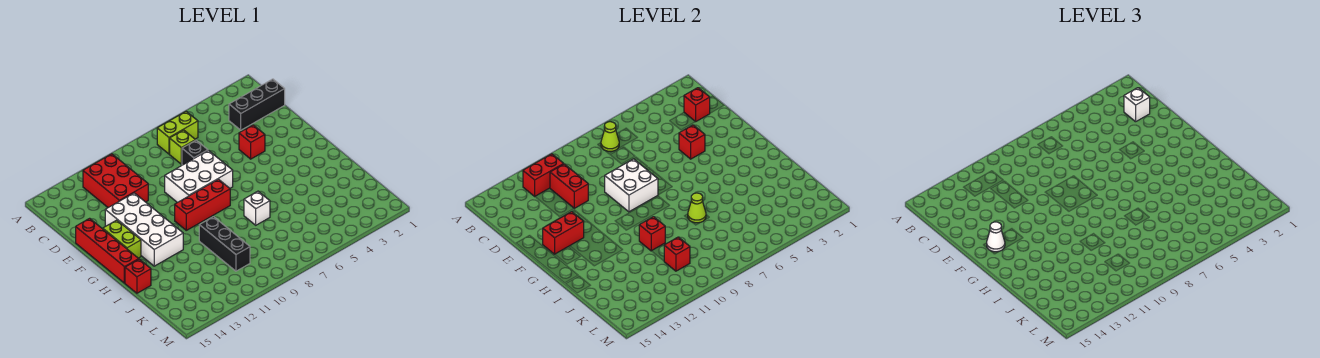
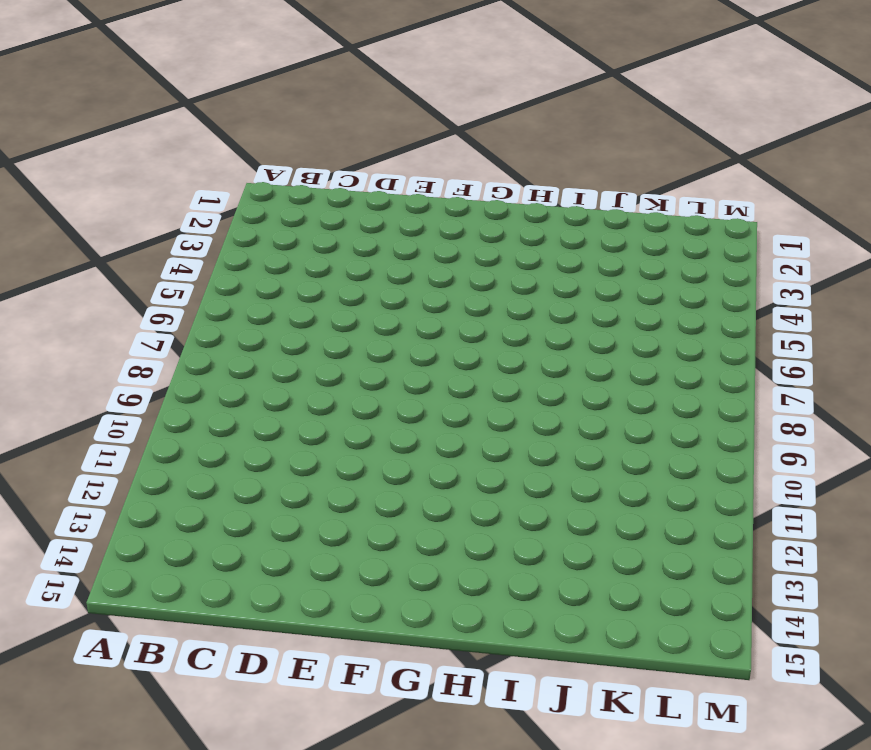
none -> lime 1x2 brick [157,111,198,154]
none -> red 2x3 brick [83,154,148,208]
none -> black 1x3 brick [229,79,285,130]

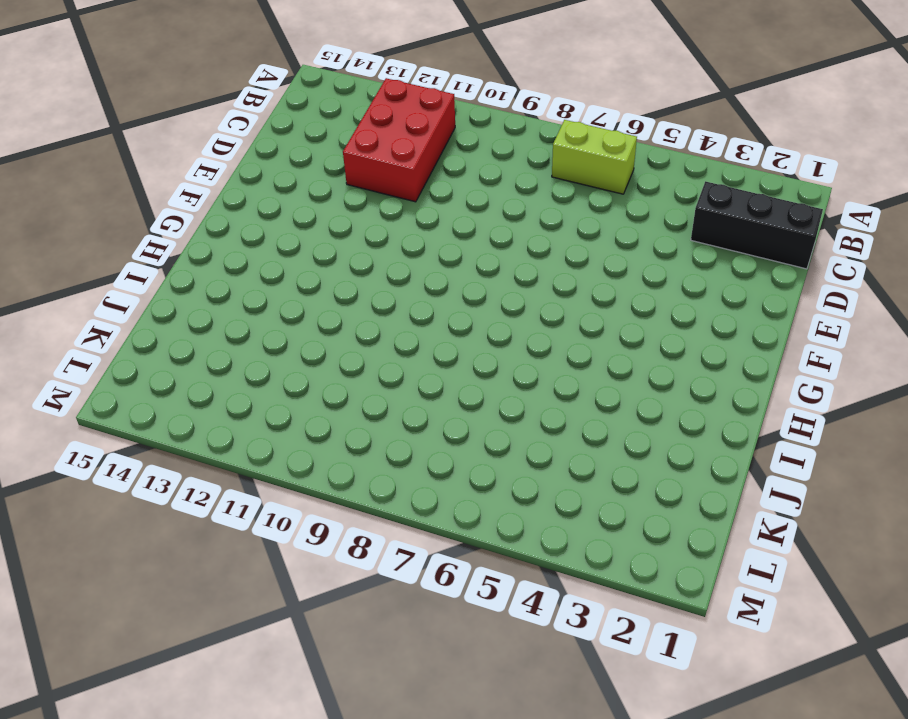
none -> lime 1x1 brick [170,130,195,164]
none -> black 1x1 brick [182,140,208,165]
none -> red 1x1 brick [239,125,265,159]

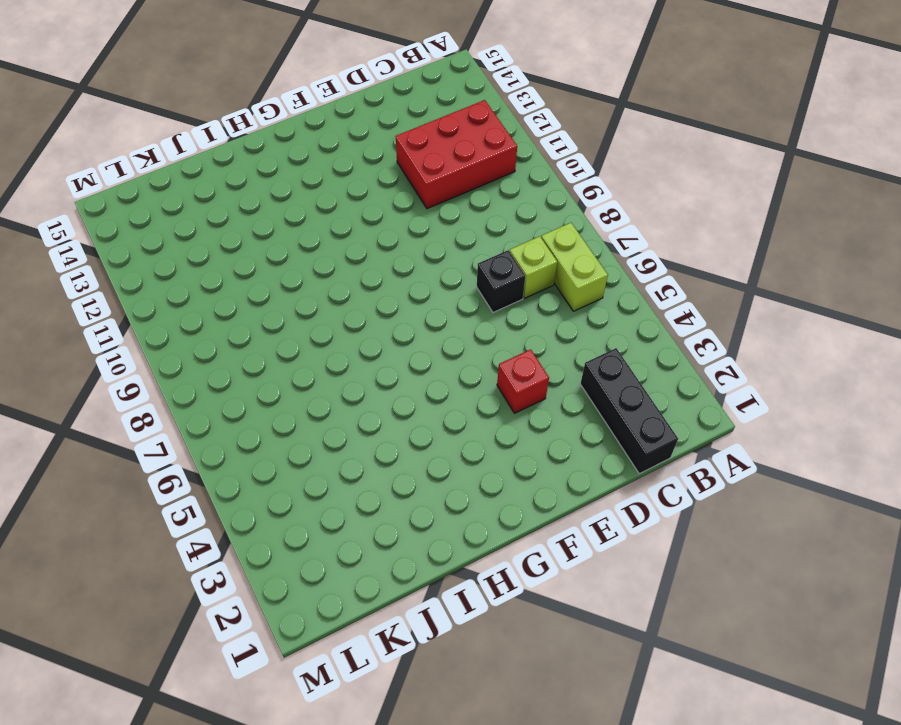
none -> white 2x3 brick [165,150,233,203]
none -> white 2x4 brick [105,193,183,266]
none -> red 1x4 brick [76,218,138,283]

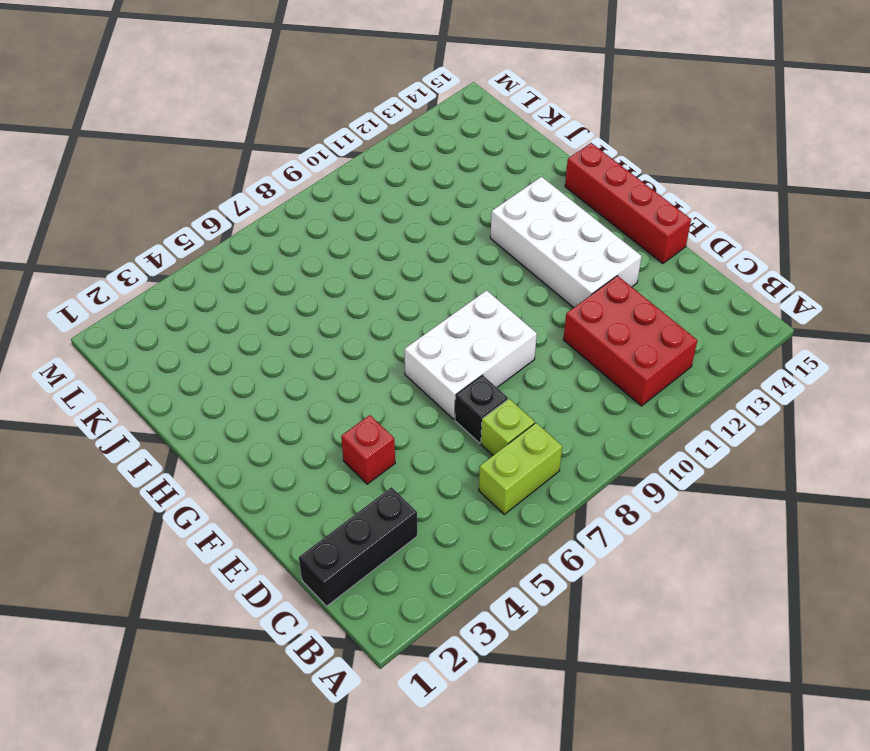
none -> lime 1x2 brick [103,220,141,258]
none -> red 1x3 brick [175,179,230,230]
none -> white 1x1 brick [244,191,270,225]

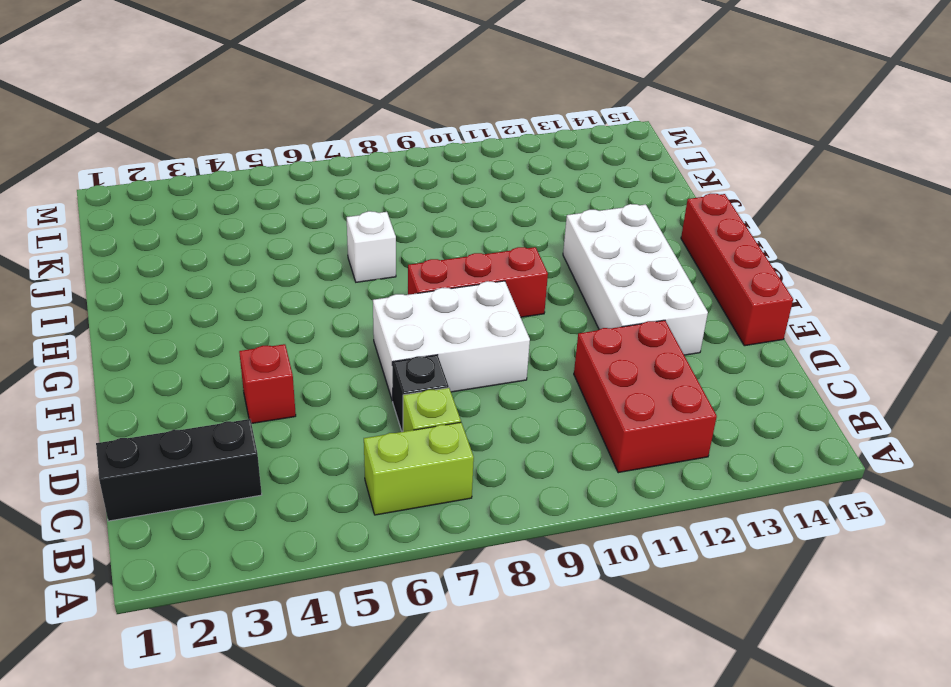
none -> lime 1x2 brick [103,220,141,258]
none -> black 1x3 brick [199,217,250,271]
none -> red 1x1 brick [125,259,151,293]

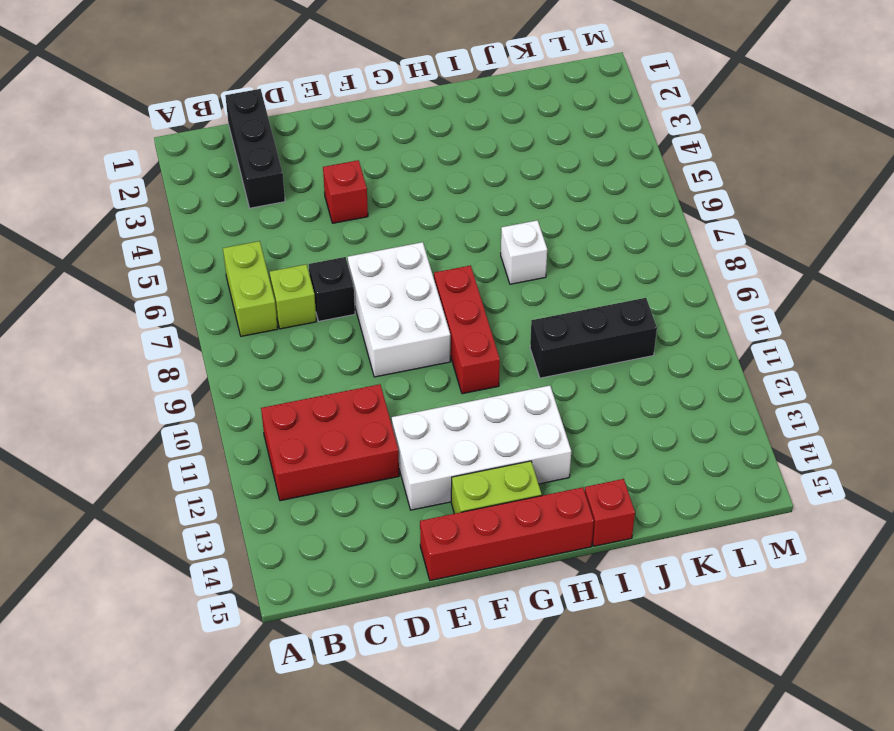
none -> lime 1x1 cone [601,122,619,151]
none -> red 1x2 brick [523,154,563,196]
none -> red 1x1 brick [684,88,710,122]

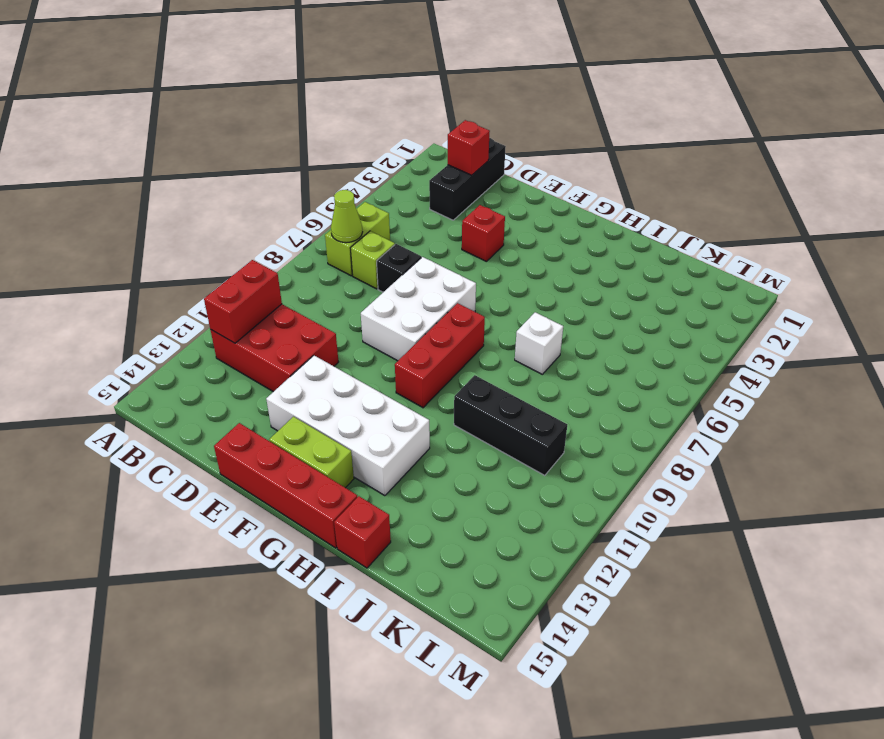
none -> red 1x2 brick [550,164,588,208]
none -> red 1x1 brick [679,125,705,159]
none -> white 2x2 brick [605,159,658,212]

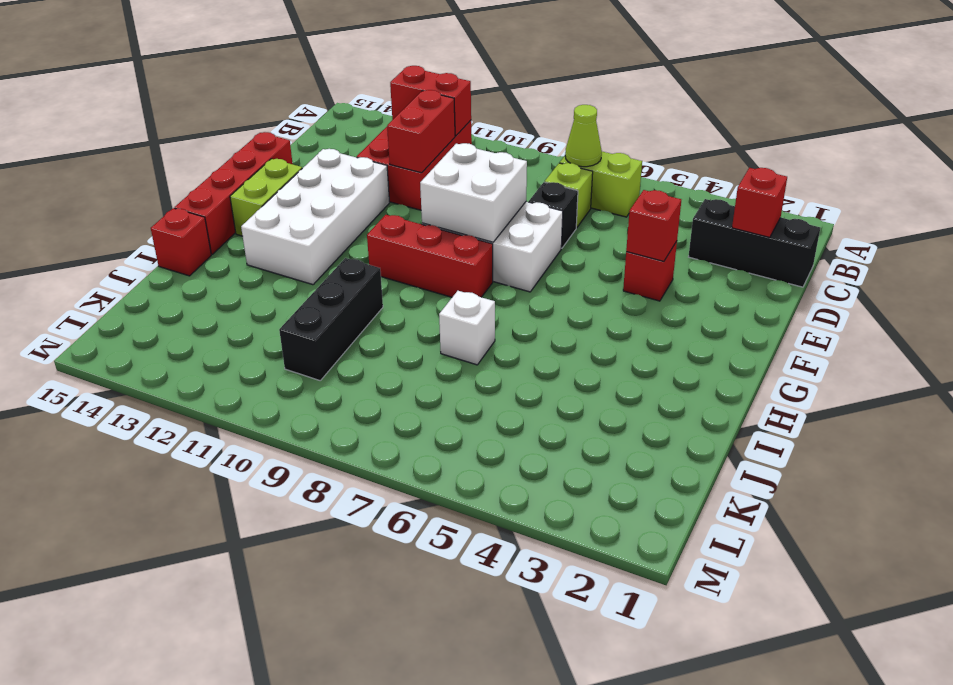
none -> red 1x2 brick [543,212,584,254]
none -> lime 1x1 cone [688,193,706,223]
none -> red 1x1 brick [639,217,665,251]

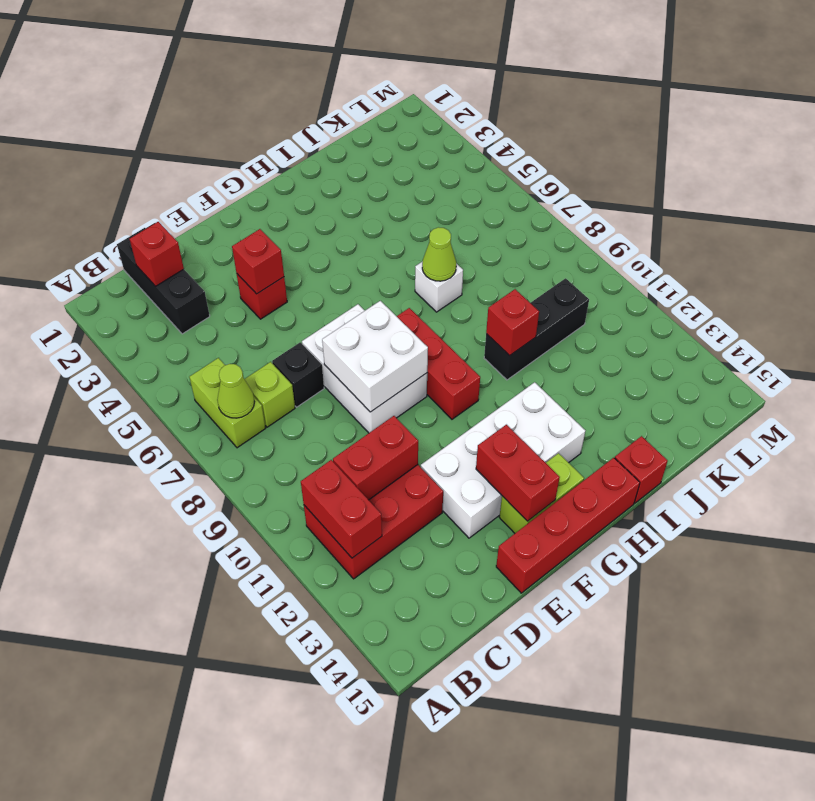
none -> red 1x1 brick [664,237,690,271]
none -> white 1x1 brick [1124,88,1150,122]
none -> white 1x1 cone [987,222,1005,252]

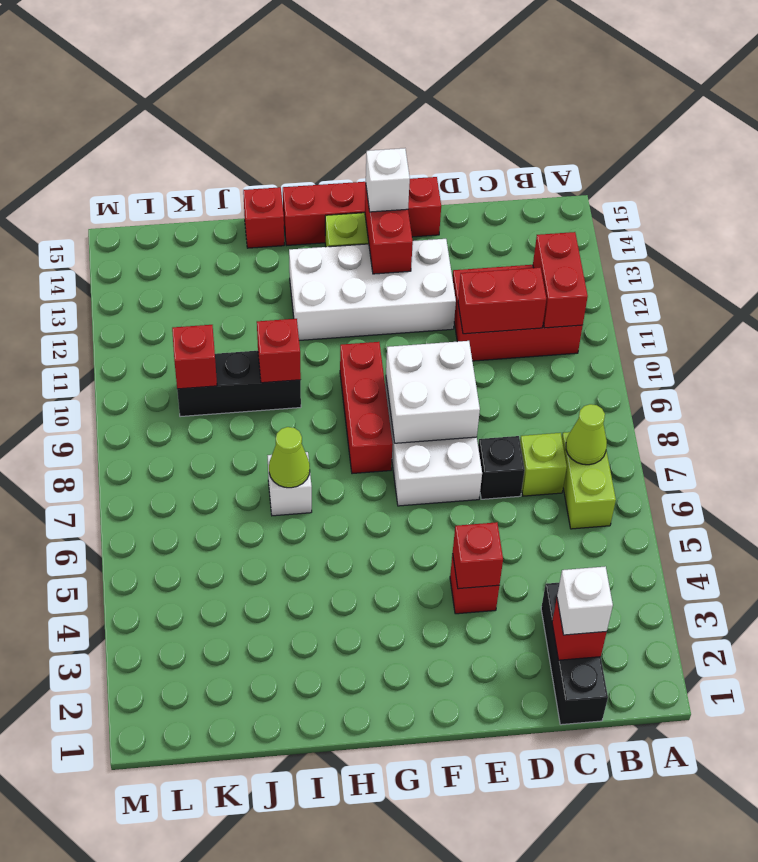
white 1x1 brick [366,148,410,212] -> white 1x1 cone [987,222,1005,252]

